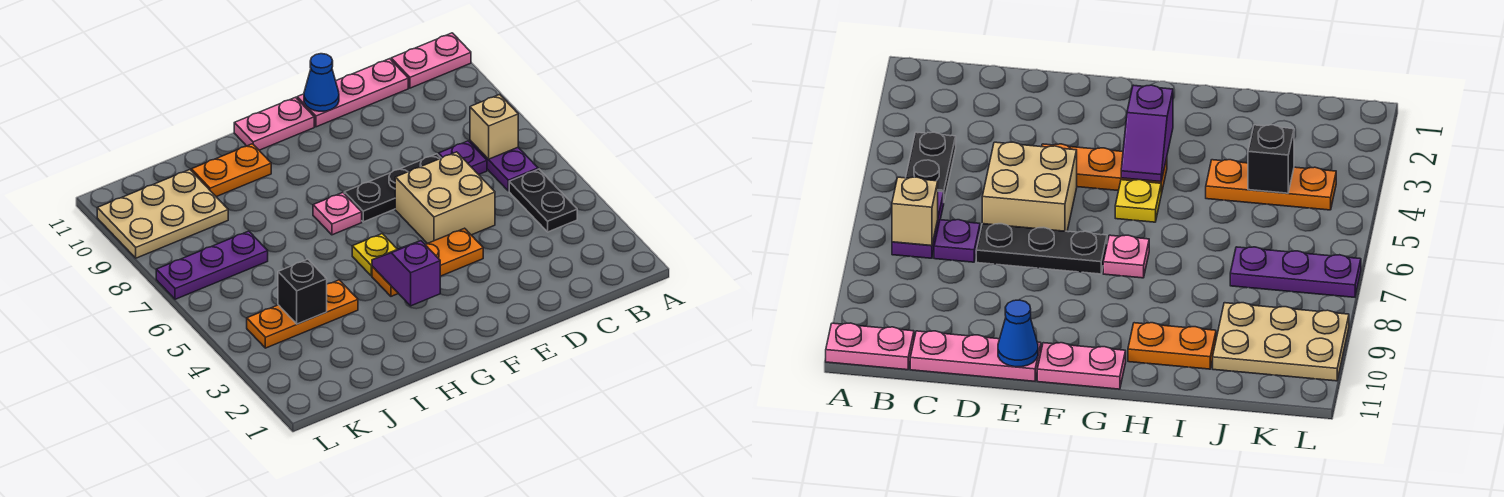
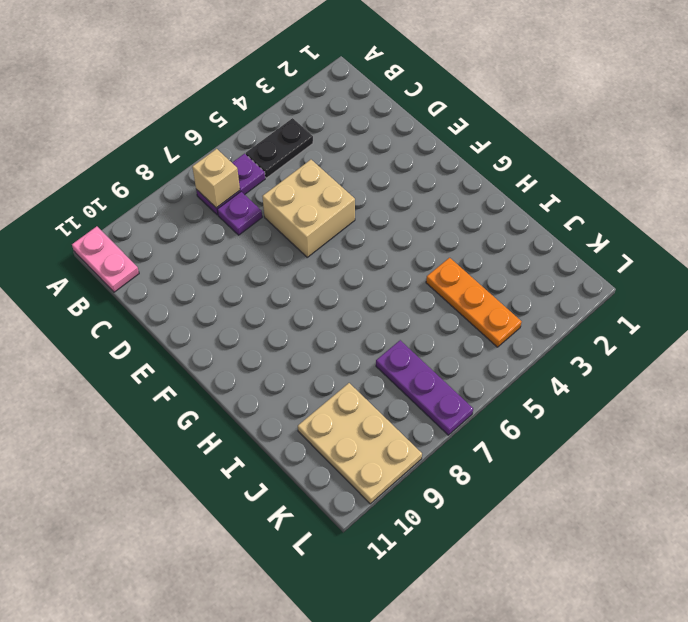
none -> pink 1x3 plate [297,59,408,127]
none -> black 1x3 plate [344,154,441,222]
none -> orange 1x3 plate [372,228,483,296]

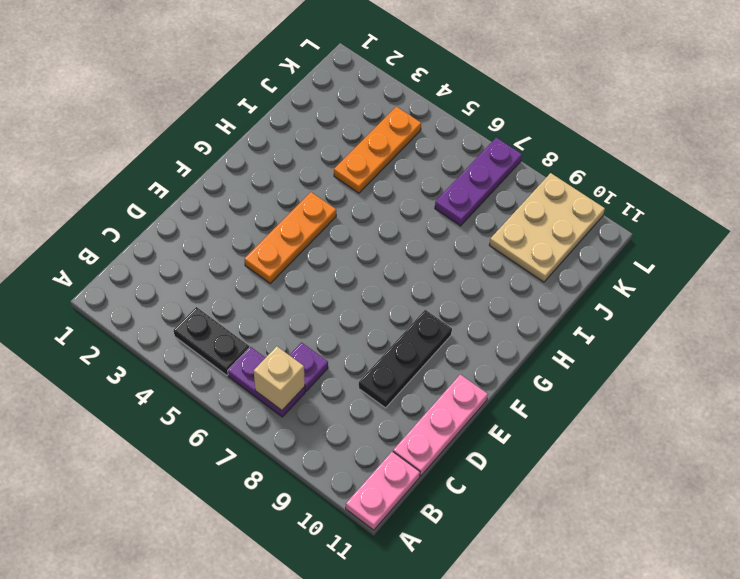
black 1x3 plate [359,310,452,408] -> black 1x3 plate moved to [344,154,441,222]
none -> tan 2x2 brick [395,152,495,244]
none -> pink 1x2 plate [234,97,314,150]
none -> yellow 1x1 plate [352,234,397,276]

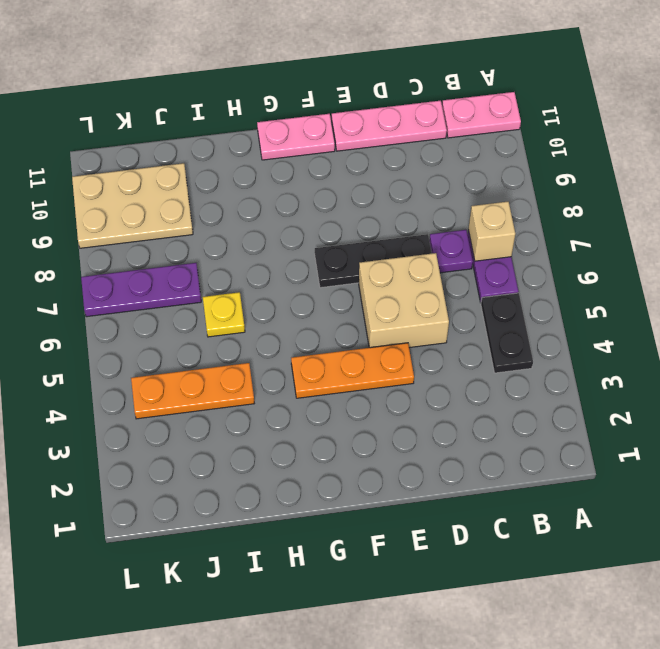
yellow 1x1 plate [203,292,245,337] -> yellow 1x1 plate moved to [352,234,397,276]
none -> pink 1x1 plate [313,193,362,235]
none -> orange 1x2 plate [191,144,271,197]
none -> blue 1x1 cone [304,54,339,111]

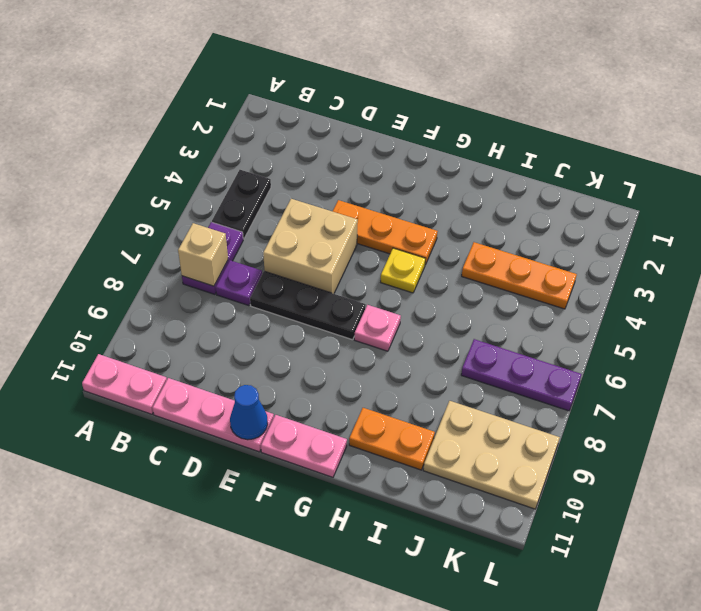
none -> purple 1x2 slope [372,241,440,306]
none -> black 1x1 brick [278,259,327,324]

